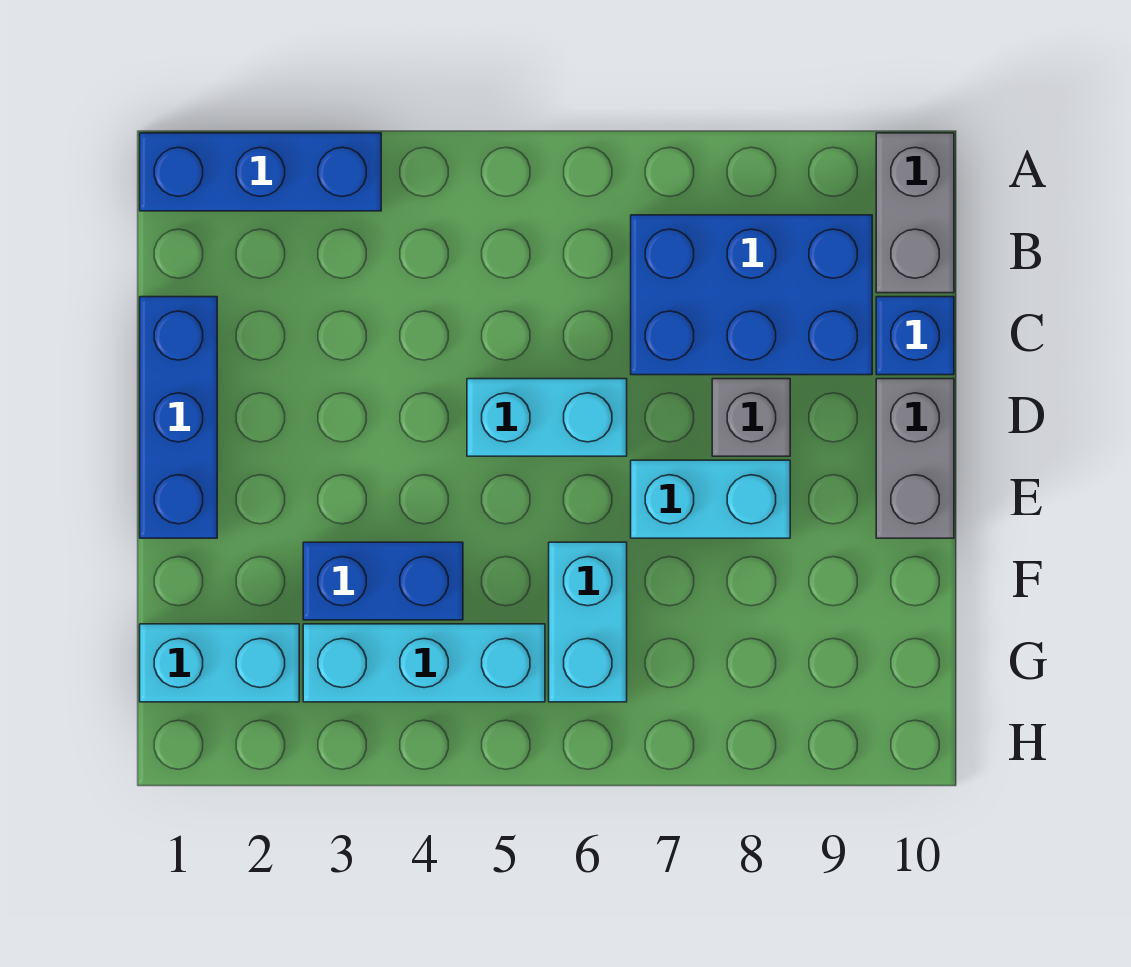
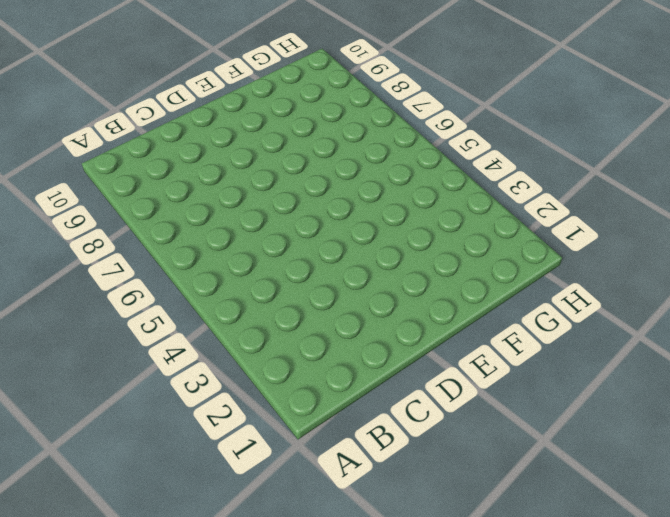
none -> blue 1x3 brick [140,133,381,211]
none -> grey 1x2 brick [876,133,954,293]
none -> blue 2x3 brick [631,215,872,375]

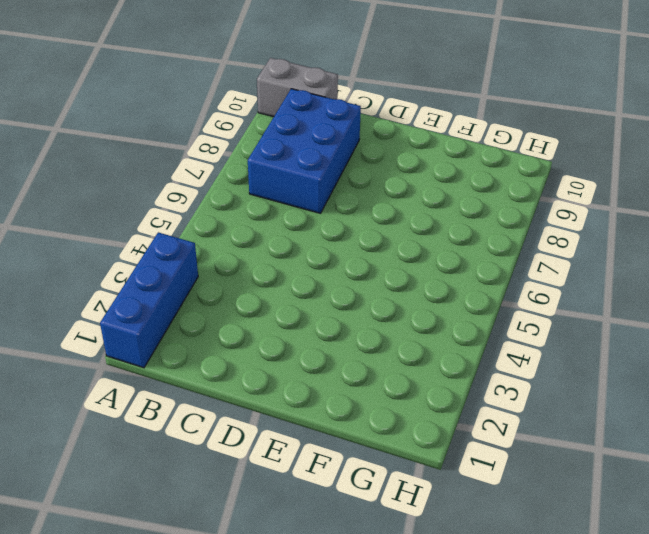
none -> blue 1x3 brick [140,297,217,538]
none -> blue 1x1 brick [876,297,954,375]
none -> cyan 1x2 brick [467,379,627,456]

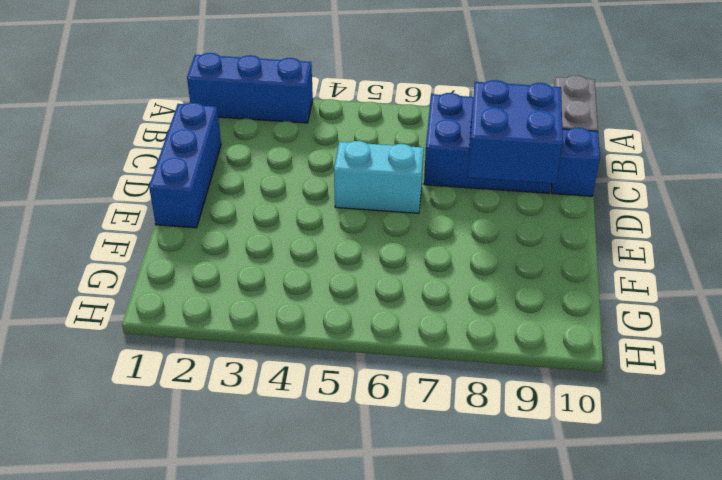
blue 2x2 brick [468,80,563,184] -> none
none -> grey 1x1 brick [712,379,790,456]
none -> grey 1x2 brick [876,379,954,538]
none -> cyan 1x2 brick [631,460,790,538]

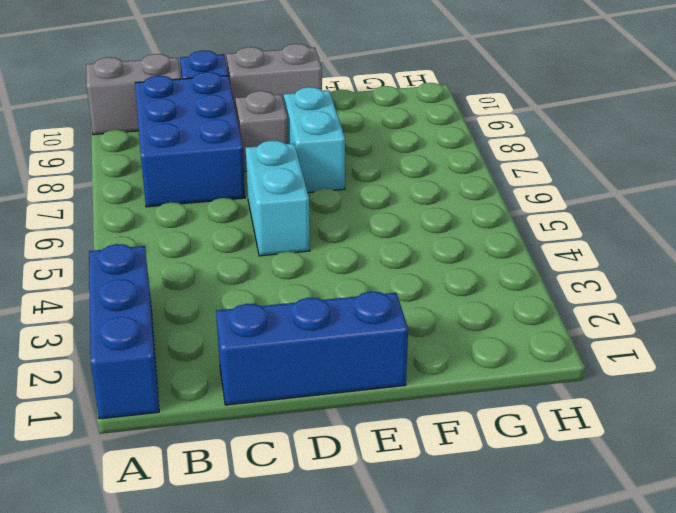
none -> blue 1x2 brick [303,542,463,620]
none -> cyan 1x2 brick [549,542,627,702]
none -> cyan 1x2 brick [140,624,299,702]

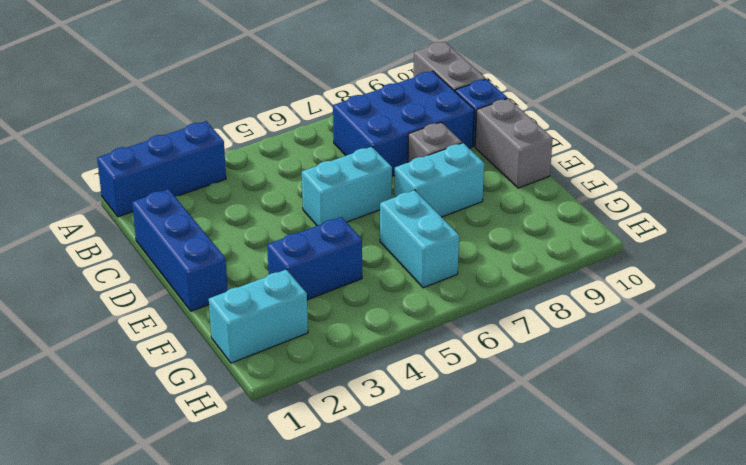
none -> cyan 1x3 brick [303,624,545,702]

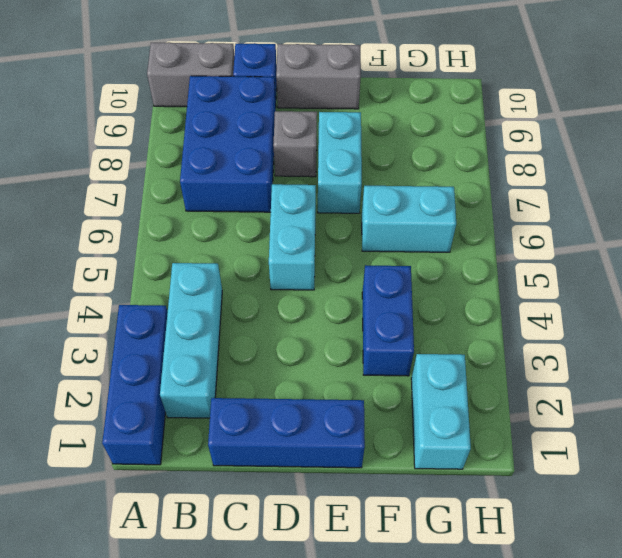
cyan 1x3 brick [160,263,222,418] -> cyan 1x3 brick moved to [303,624,545,702]

